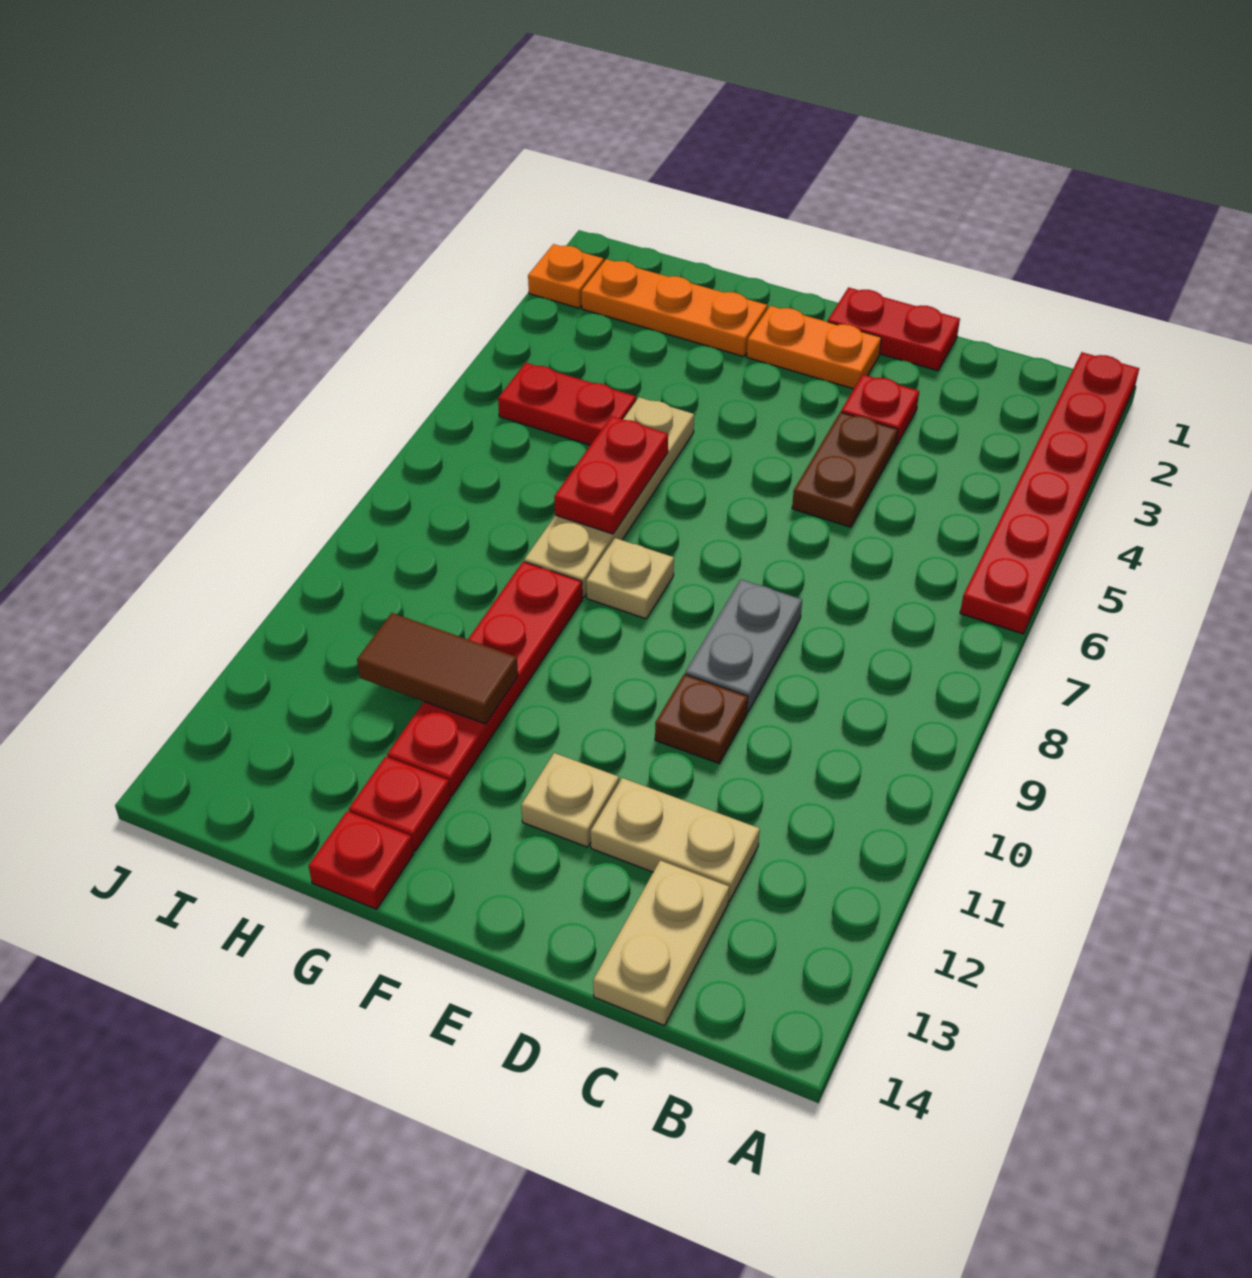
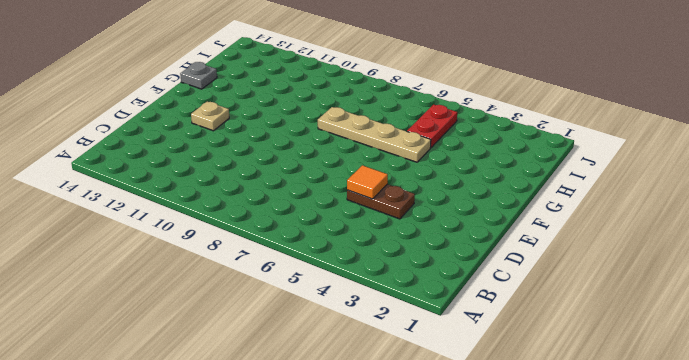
orange 1x1 tile [347,165,388,199] -> none
grey 1x1 plate [180,62,217,89] -> red 1x1 plate [309,811,414,909]
none -> red 1x6 plate [960,352,1139,634]
none -> tan 1x2 plate [591,778,760,901]
none -> tan 1x2 plate [593,860,729,1026]

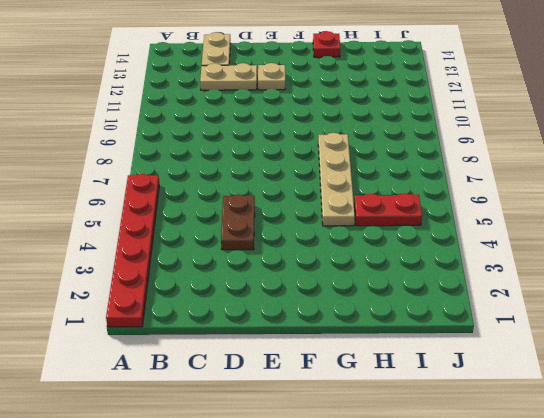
none -> red 1x2 plate [828,287,960,371]
none -> red 1x1 plate [841,375,919,446]
none -> grey 1x2 plate [685,579,802,712]

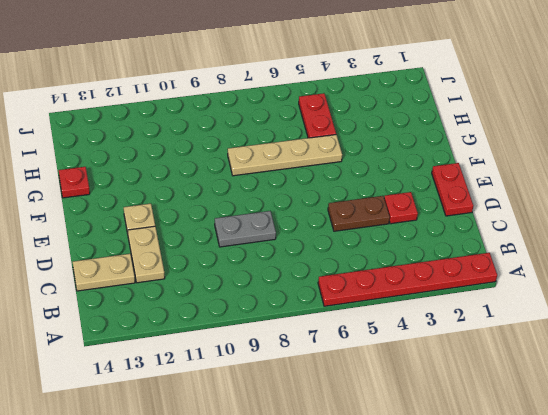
none -> brown 1x1 plate [655,674,748,763]
none -> orange 1x2 plate [747,306,881,389]
none -> tan 1x1 plate [586,538,674,619]

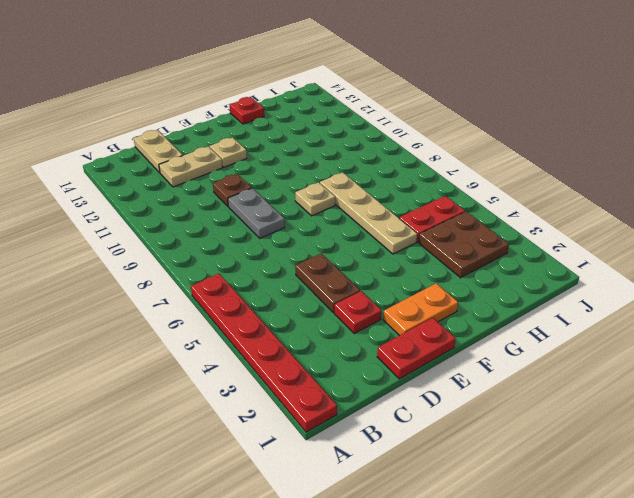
brown 2x2 plate [419,212,509,278] -> none
none -> orange 1x3 plate [581,259,767,357]
none -> red 1x4 plate [387,562,582,796]
none -> red 1x1 plate [349,757,450,851]

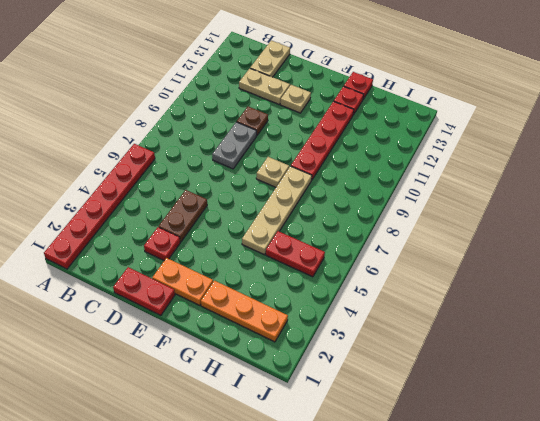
none -> orange 1x1 plate [528,244,604,308]
none -> red 1x2 plate [554,416,668,534]
none -> brown 1x2 tile [357,613,518,724]

